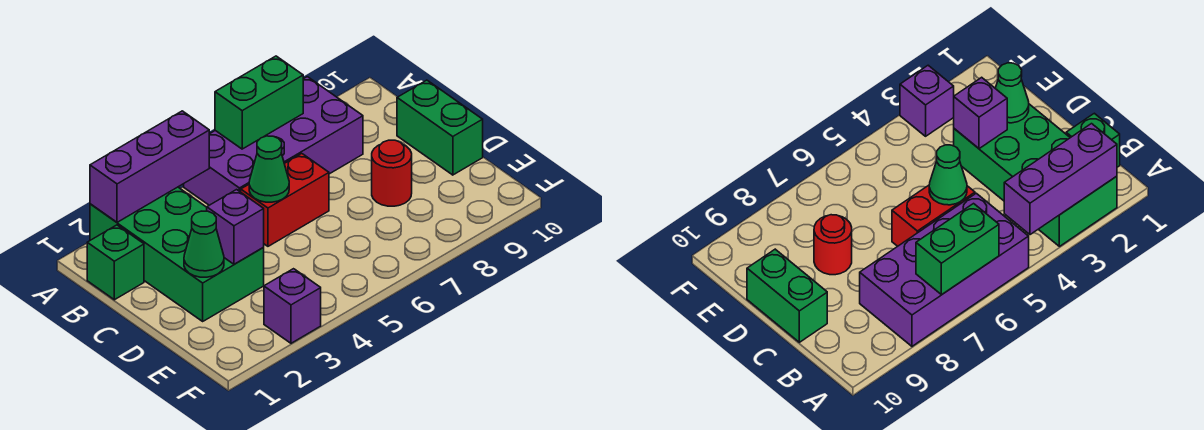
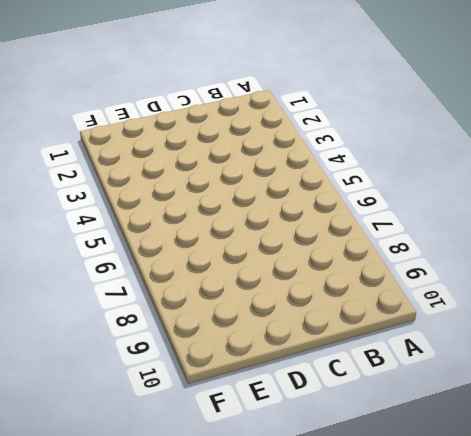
none -> green 2x4 brick [90,187,264,321]
none -> purple 2x4 brick [184,77,363,205]
none -> green 1x1 brick [87,225,144,300]

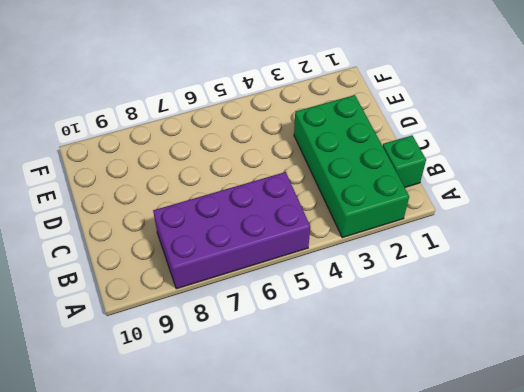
none -> red 1x2 brick [241,154,329,246]
none -> green 1x2 brick [397,80,483,175]
none -> red 1x1 round brick [372,140,412,206]

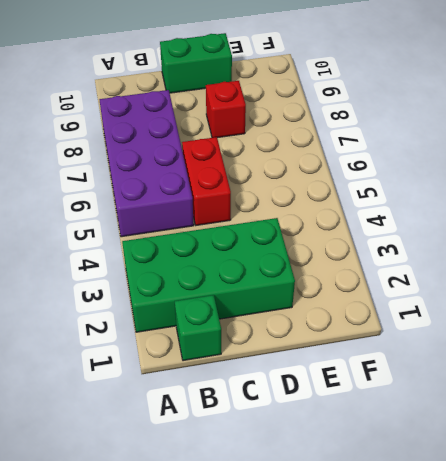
red 1x1 brick [206,81,246,138] -> red 1x1 round brick [372,140,412,206]
none -> purple 1x1 brick [264,269,321,343]
none -> purple 1x3 brick [90,111,209,222]
none -> green 1x2 brick [215,56,303,149]

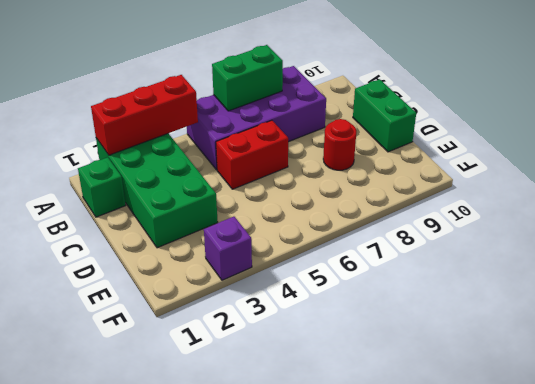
red 1x3 brick [91,75,198,155] -> purple 1x3 brick [90,111,209,222]
none -> green 1x1 cone [249,136,289,202]
none -> green 1x1 cone [184,211,224,277]
none -> purple 1x1 brick [207,190,264,264]

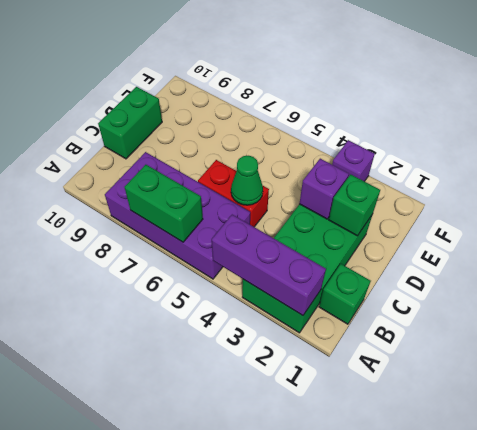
green 1x1 brick [329,174,380,236] -> green 1x1 cone [184,211,224,277]
none -> red 1x1 round brick [372,140,412,206]

